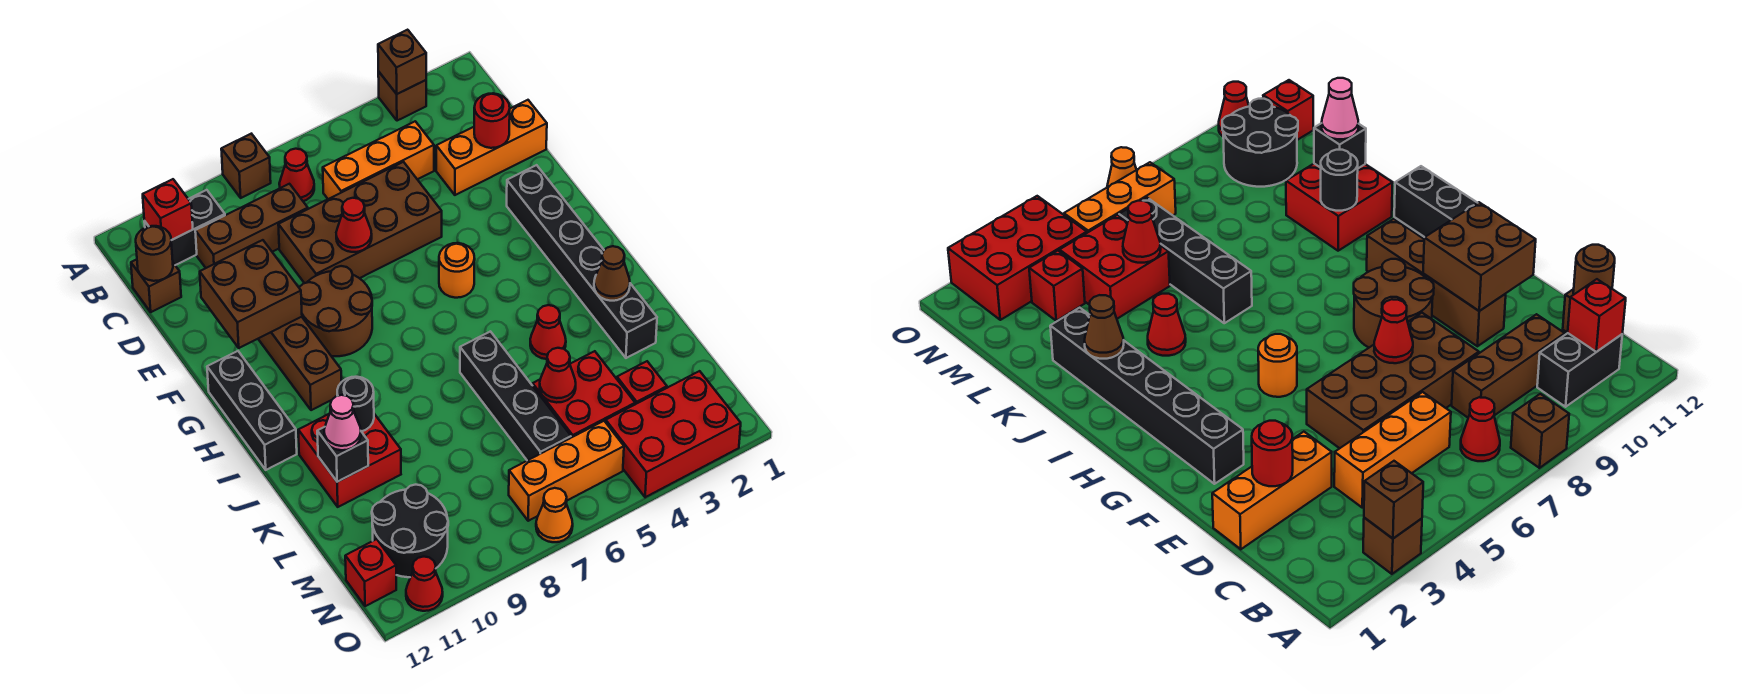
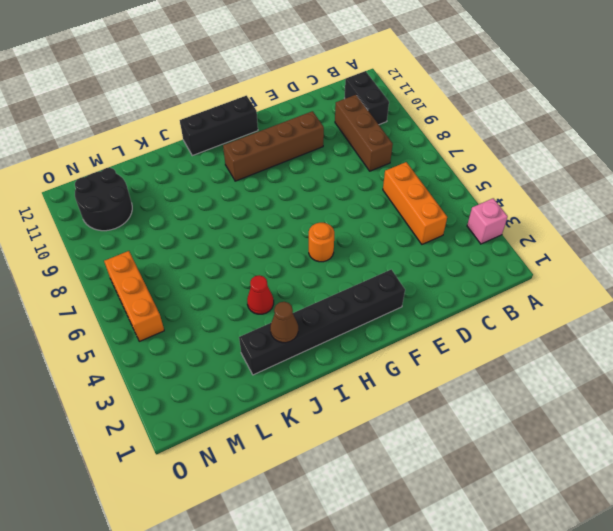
pink 1x1 brick [467,198,508,244] -> brown 1x1 brick [378,71,426,121]
none -> brown 1x1 brick [221,134,271,198]
none -> red 1x1 cone [279,149,314,201]
none -> brown 1x1 brick [131,259,181,312]
none -> orange 1x3 brick [436,100,547,195]

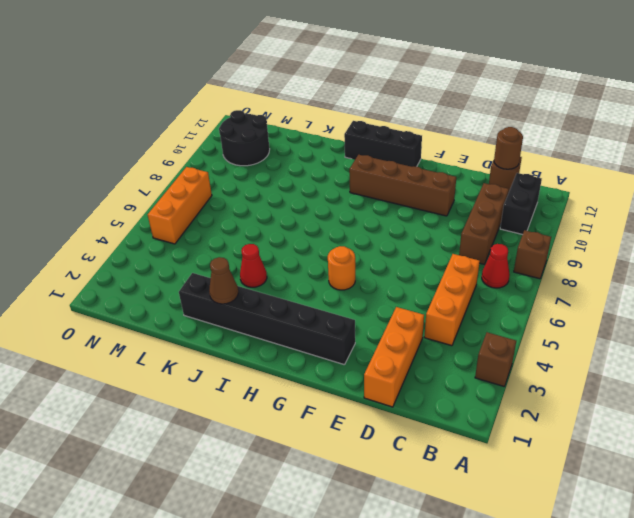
none -> brown 2x4 brick [278,162,442,283]
none -> brown 2x2 round brick [299,266,372,356]
none -> black 1x4 brick [460,331,571,461]
none -> red 2x2 brick [298,414,401,507]

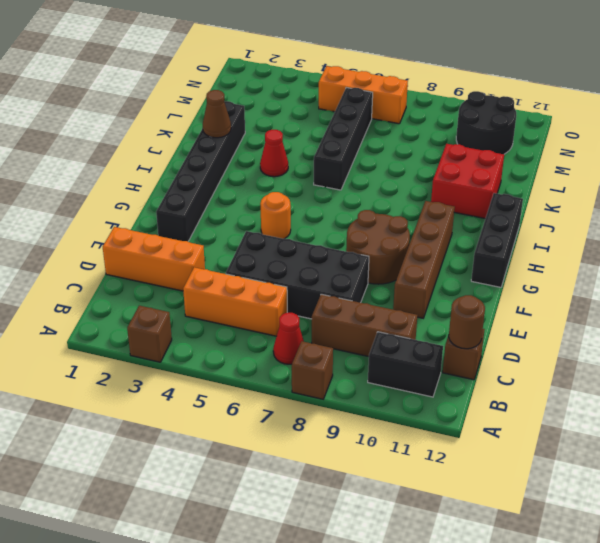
black 2x4 brick [226,231,369,319] -> brown 2x4 brick [278,162,442,283]
none -> red 2x2 brick [533,351,635,438]
none -> red 1x1 brick [617,361,667,404]
none -> red 2x3 brick [606,371,741,497]
none -> red 1x1 brick [345,539,396,606]

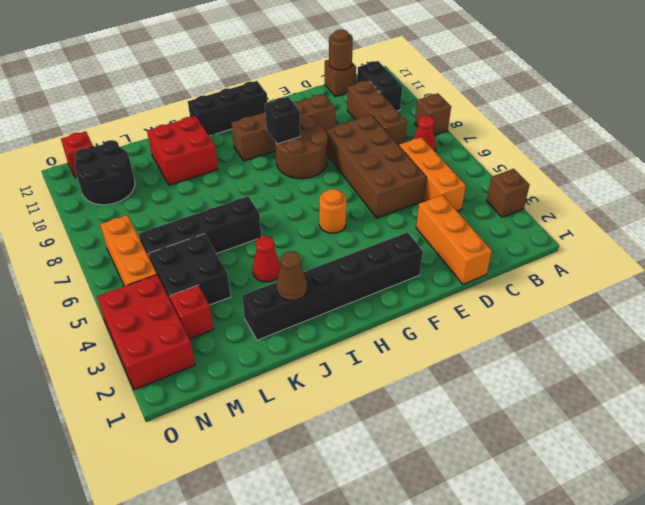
black 1x1 brick [265,97,300,144] -> black 1x1 brick moved to [317,427,368,482]
black 2x2 brick [148,234,231,305] -> red 2x2 brick [533,351,635,438]
none -> orange 1x1 cone [536,488,573,542]
none -> red 1x1 cone [406,557,443,611]
none -> brown 1x1 brick [378,30,426,94]
none -> red 1x1 brick [143,179,193,240]

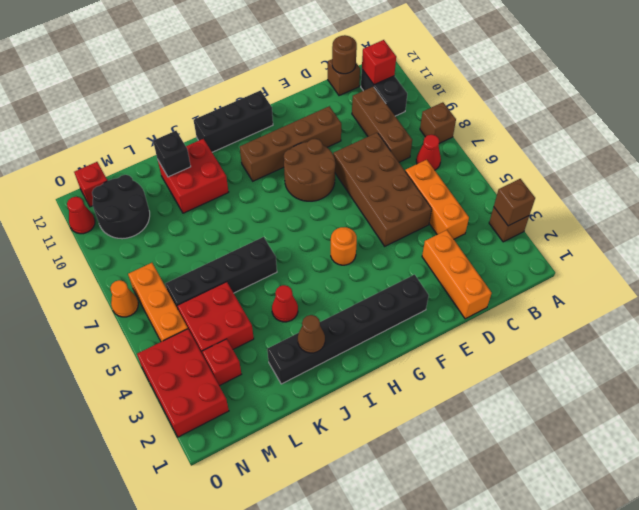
none -> red 1x1 round brick [474,93,510,148]
none -> red 1x1 cone [336,198,372,252]
none -> brown 2x2 brick [200,240,302,348]
none -> black 1x1 round brick [337,377,374,431]

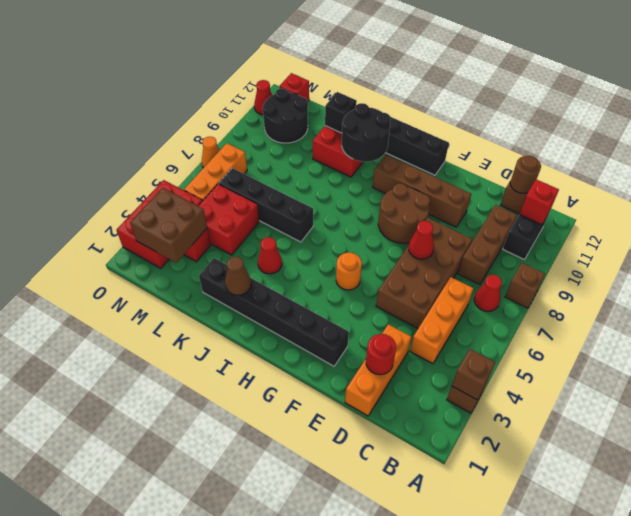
black 2x2 round brick [342,103,391,162] -> black 1x1 round brick [337,377,374,431]
brown 2x2 brick [130,188,207,263] -> brown 2x2 brick moved to [200,240,302,348]
none -> red 1x1 cone [540,348,576,403]
none -> pink 1x1 cone [324,395,361,450]

